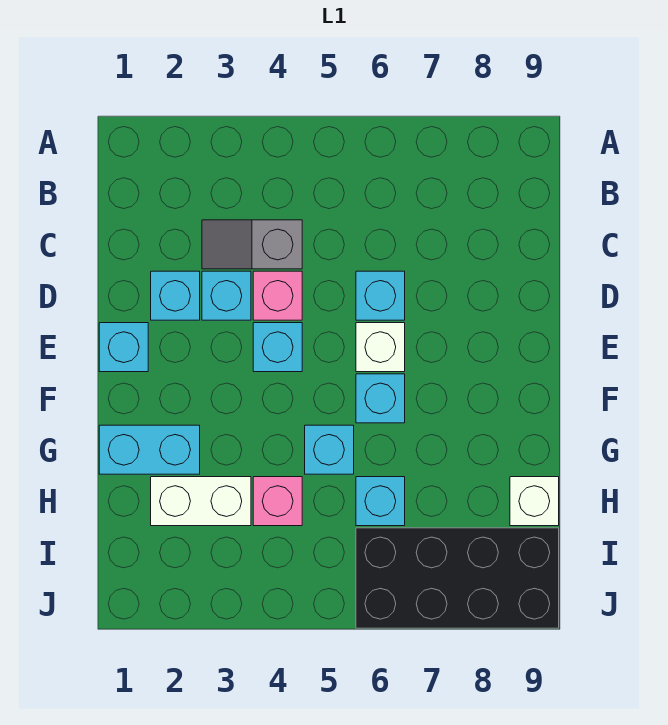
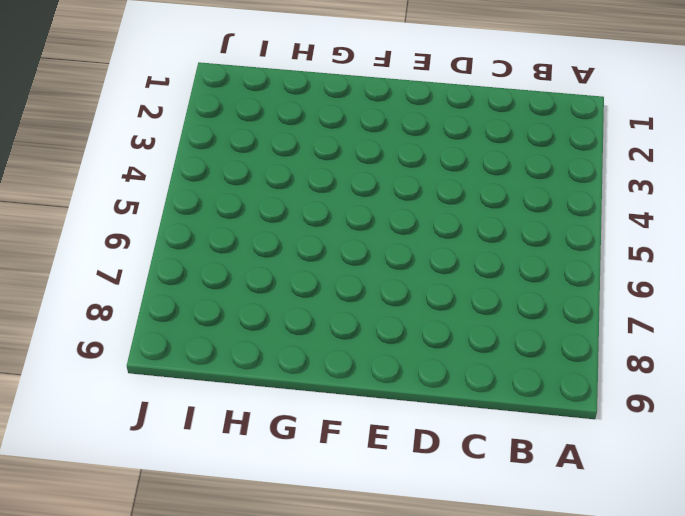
none -> grey 1x2 slope [202,220,302,269]
none -> cyan 1x1 brick [151,271,200,320]
none -> cyan 1x1 brick [202,271,251,320]

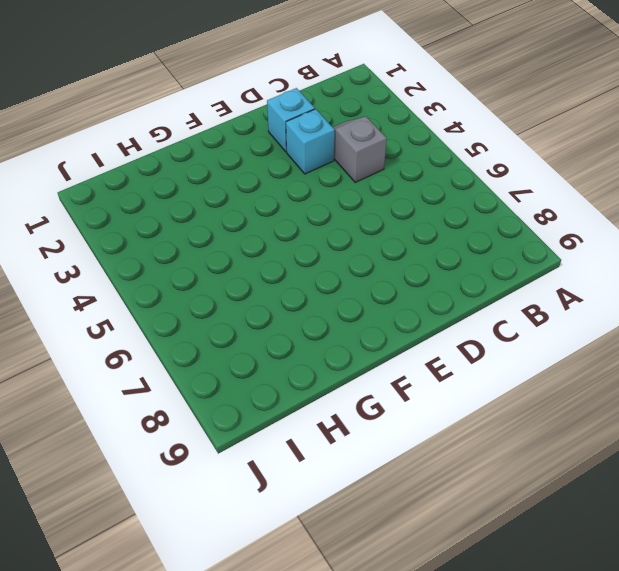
none -> pink 1x1 brick [253,271,302,320]
none -> cyan 1x1 brick [356,271,405,320]
none -> cyan 1x1 brick [99,323,148,372]

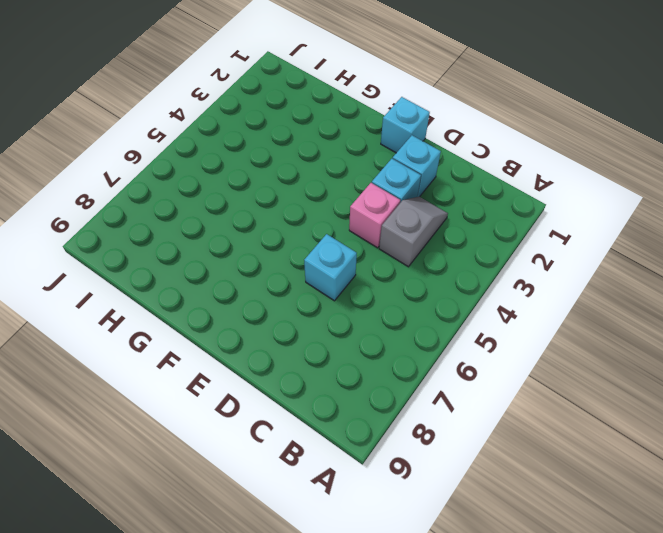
none -> cyan 1x1 brick [253,323,302,372]
none -> white 1x1 brick [356,323,405,372]
none -> cyan 1x1 brick [356,374,405,423]

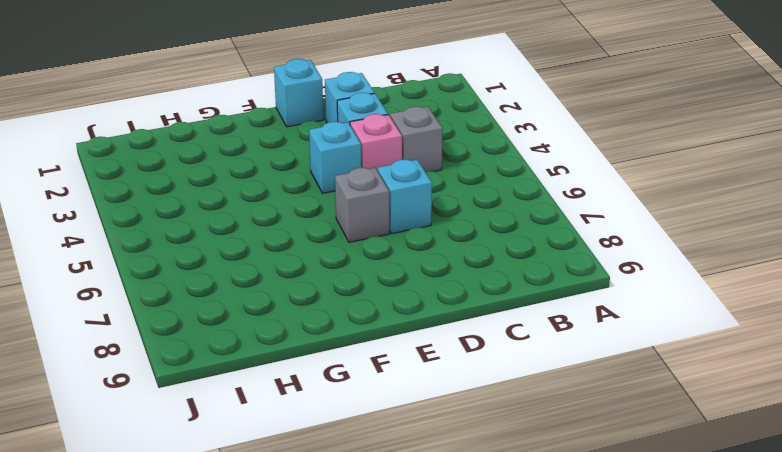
grey 1x1 brick [335,168,389,242] -> white 1x1 brick [356,323,405,372]
none -> cyan 1x1 brick [356,374,405,423]
none -> cyan 1x2 brick [99,425,200,474]
none -> cyan 1x1 brick [305,425,354,474]

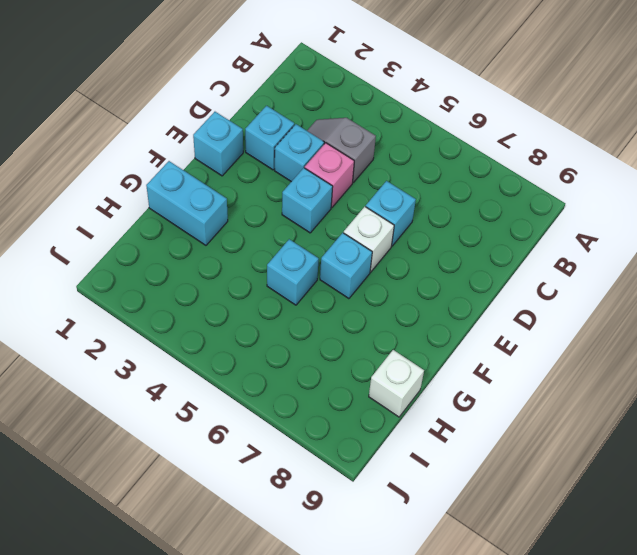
none -> white 1x2 brick [151,477,251,526]
none -> pink 1x1 brick [253,477,302,526]
none -> cyan 1x1 brick [356,477,405,526]

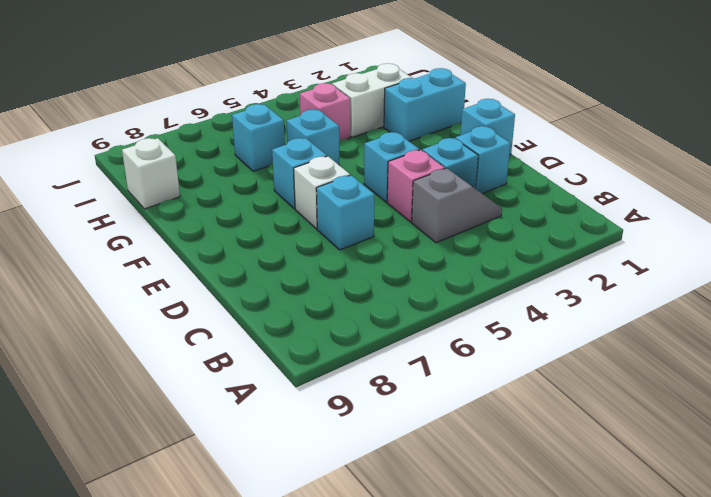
none -> black 2x4 brick [356,528,559,628]

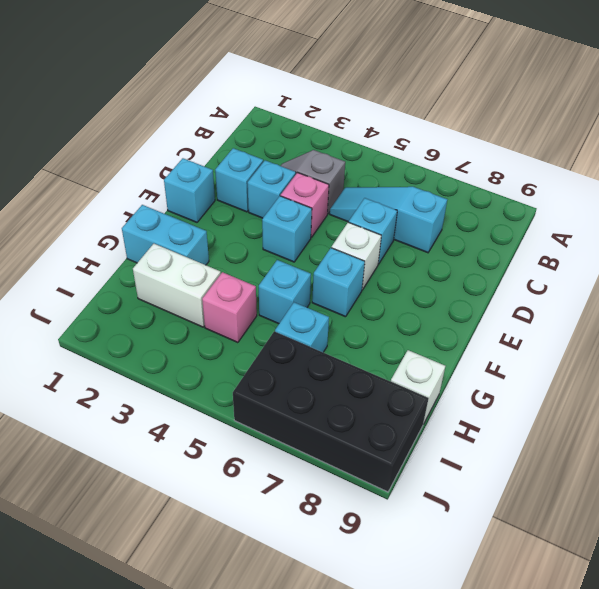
cyan 1x3 slope [330,187,447,253] -> none

